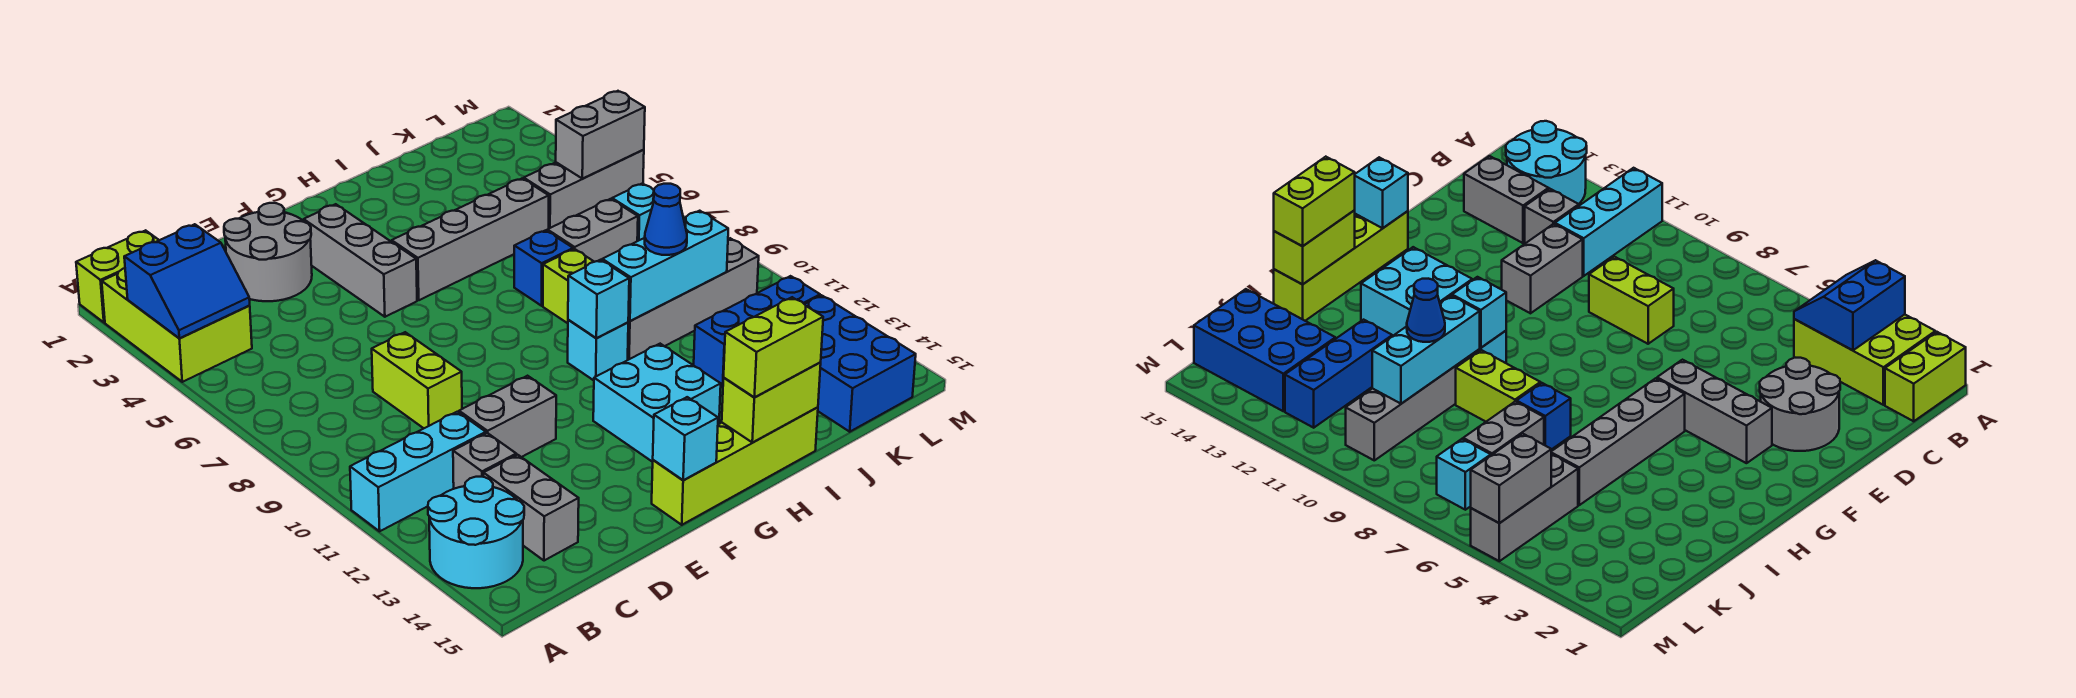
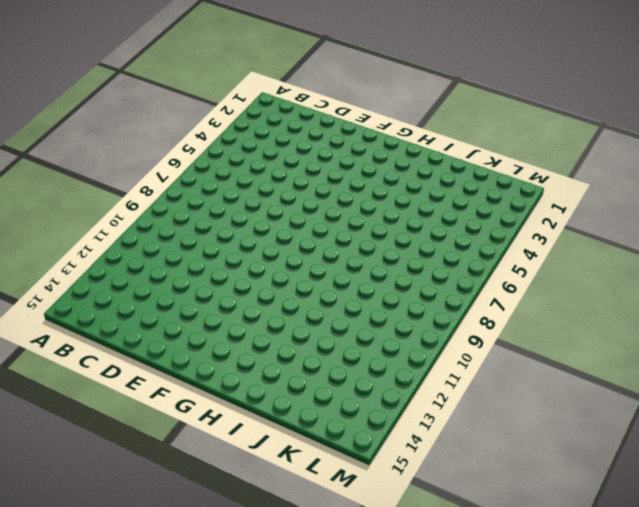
none -> lime 1x2 brick [76,230,159,322]
none -> lime 2x3 brick [102,268,252,382]
none -> cyan 1x3 brick [350,412,486,531]
none -> cyan 2x2 round brick [428,477,524,588]

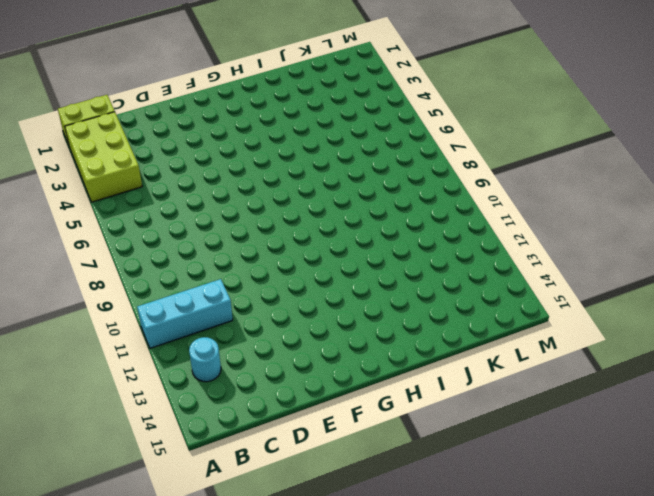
cyan 1x1 round brick [189,337,221,382] -> cyan 2x2 round brick [428,477,524,588]
none -> grey 1x1 brick [453,433,516,489]
none -> grey 1x2 brick [483,455,579,561]
none -> grey 2x2 round brick [224,203,312,301]
none -> lime 1x2 brick [372,332,462,428]

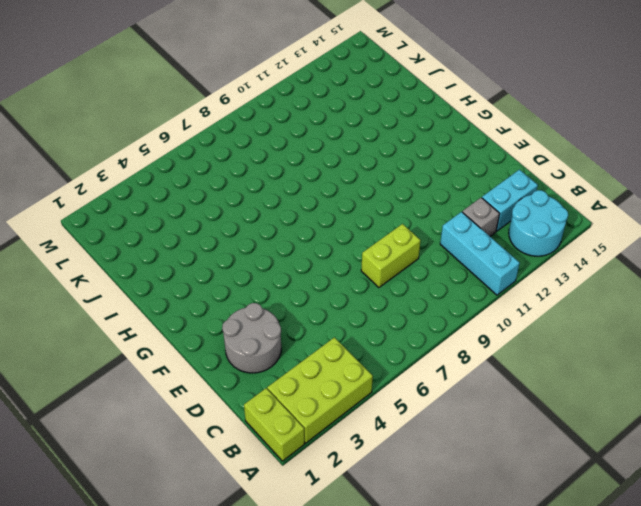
cyan 1x2 brick [482,170,538,231] -> grey 1x2 brick [483,455,579,561]
none -> grey 1x2 brick [459,376,556,457]
none -> grey 1x3 brick [304,204,417,317]
none -> lime 1x4 brick [652,407,818,525]
none -> grey 1x4 brick [392,179,549,300]

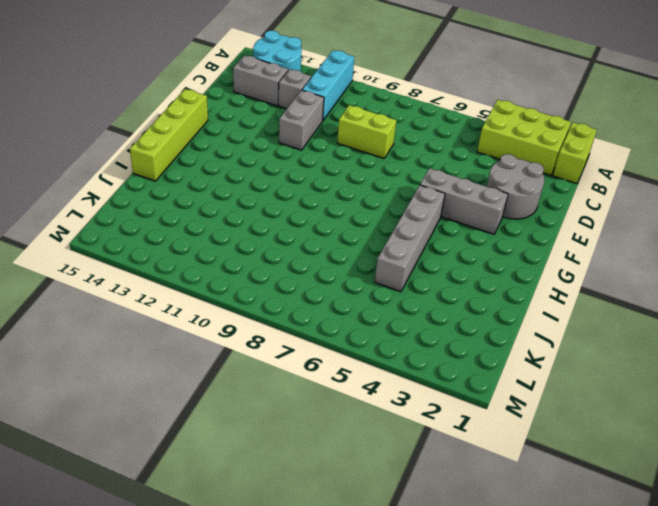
none -> cyan 2x2 brick [593,344,721,462]
none -> cyan 1x1 brick [568,320,628,380]
none -> blue 1x1 brick [514,230,573,306]
none -> lime 1x2 brick [543,249,594,323]

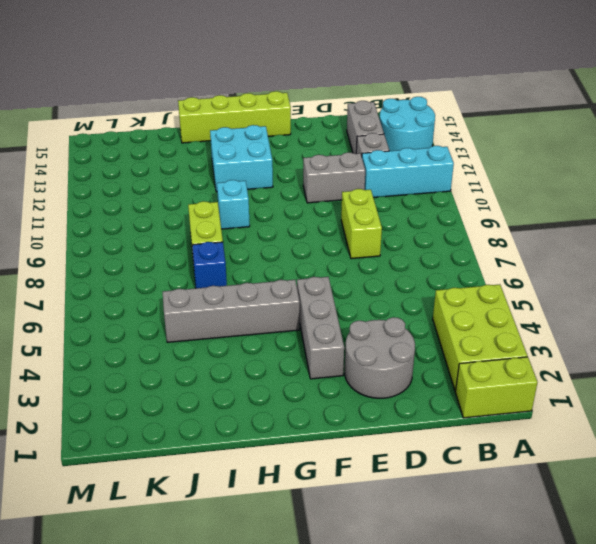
none -> grey 1x4 brick [628,238,759,360]
none -> grey 1x2 brick [547,199,638,262]
none -> blue 1x3 brick [694,276,820,387]
none -> grey 1x3 brick [524,150,644,228]

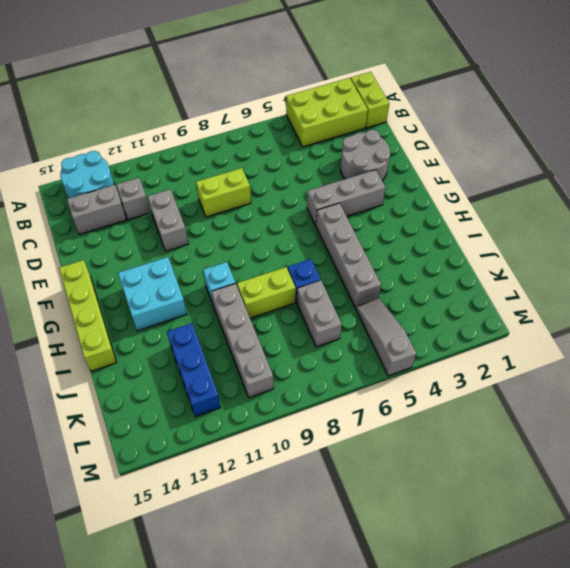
grey 1x3 slope [356,298,416,376] -> grey 1x3 brick [524,150,644,228]
none -> cyan 1x3 brick [350,412,486,531]
none -> blue 2x3 brick [805,295,916,432]
none -> cyan 1x1 brick [612,183,654,241]
none -> blue 2x2 slope [124,224,250,338]

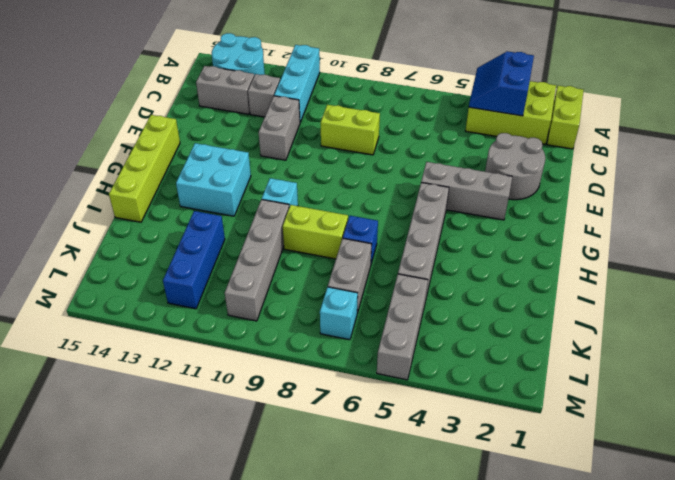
none -> blue 2x3 brick [805,295,916,432]
none -> cyan 1x1 brick [653,397,718,480]
none -> cyan 1x1 brick [568,260,629,338]
none -> lime 1x2 brick [722,363,821,442]

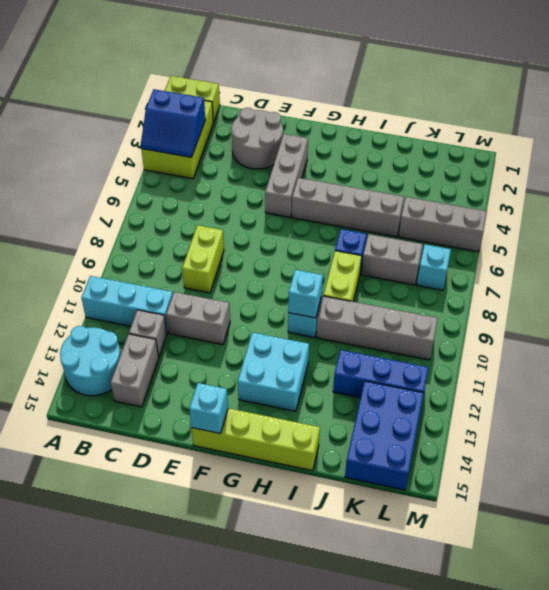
none -> lime 1x2 brick [722,363,821,442]
none -> cyan 1x3 brick [602,211,728,321]
none -> grey 1x2 brick [556,91,645,179]
none -> lime 1x2 brick [724,297,823,397]

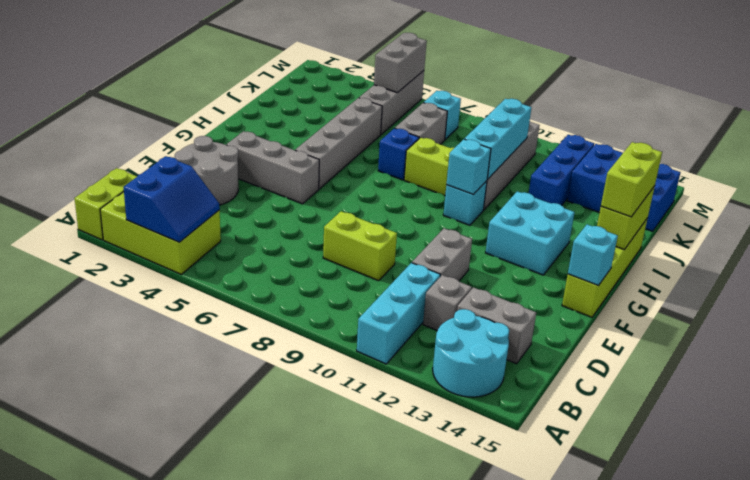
none -> blue 1x1 cone [645,184,687,255]

